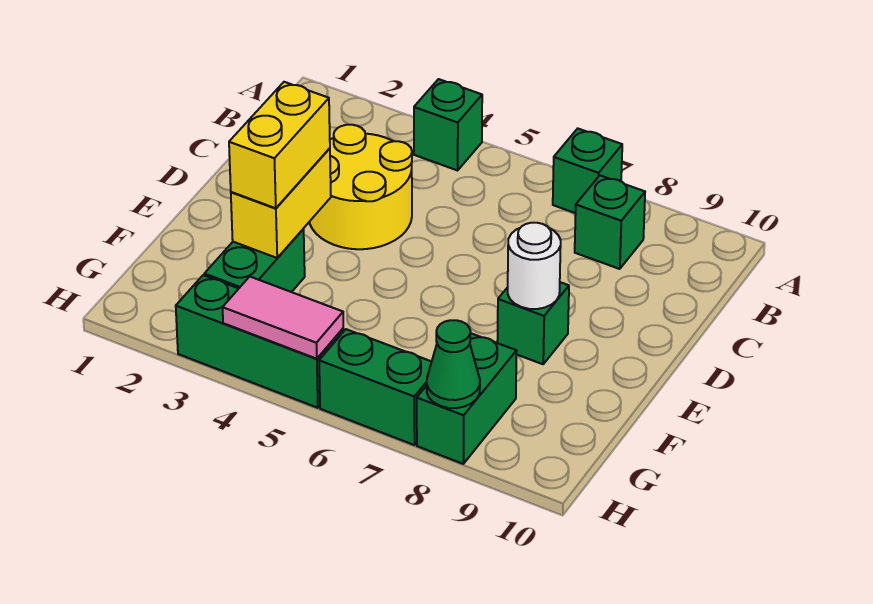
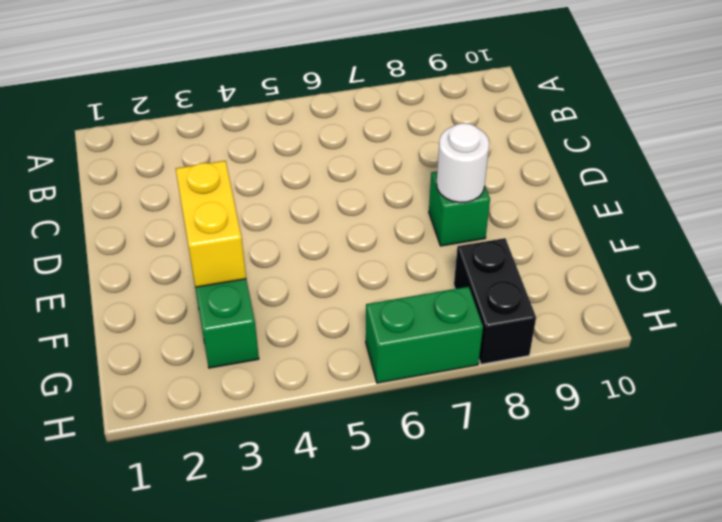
black 1x2 brick [454,238,536,364] -> green 1x2 brick [417,333,517,464]
none -> green 1x1 brick [414,79,482,170]
none -> green 1x1 brick [553,129,622,213]
none -> green 1x1 brick [575,176,645,269]

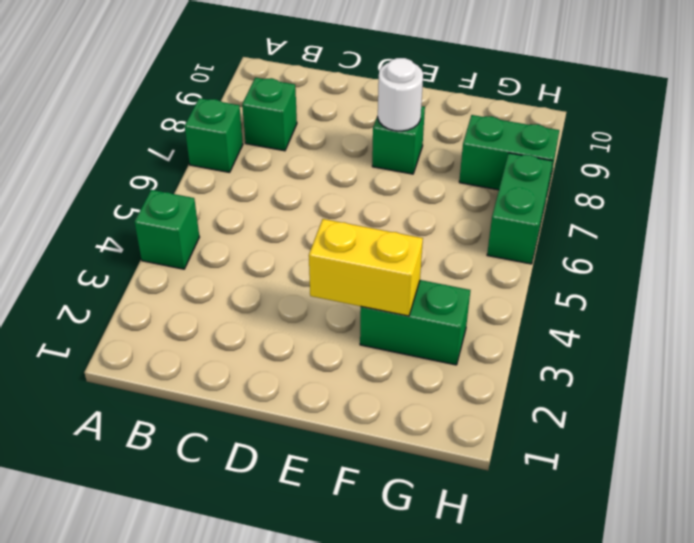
none -> yellow 2x2 round brick [309,125,412,249]
none -> green 1x3 brick [176,275,344,408]
none -> pink 1x2 tile [223,277,343,359]

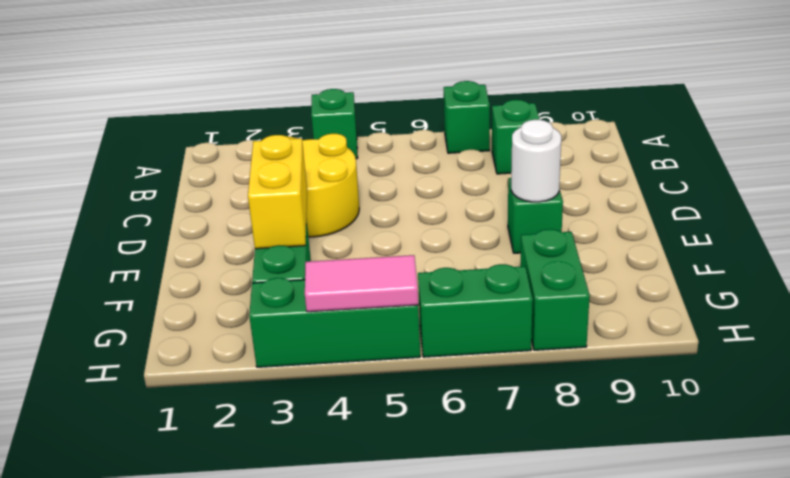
none -> green 1x1 cone [427,320,480,408]
none -> yellow 1x2 brick [229,82,330,208]

